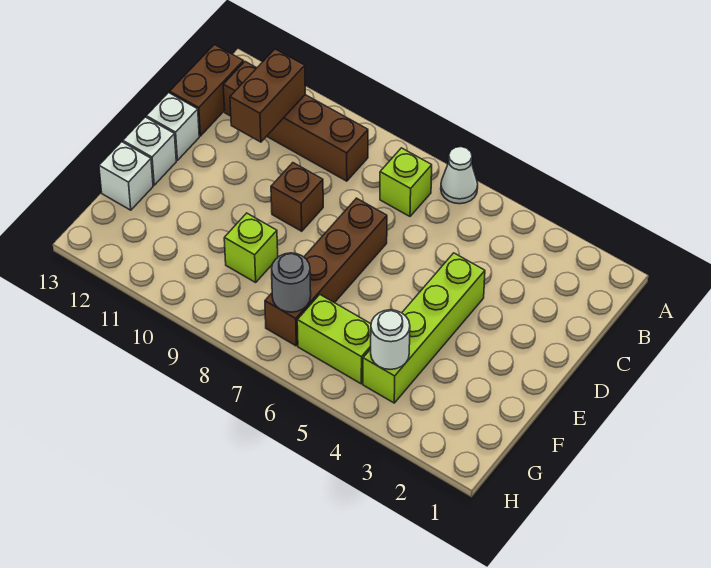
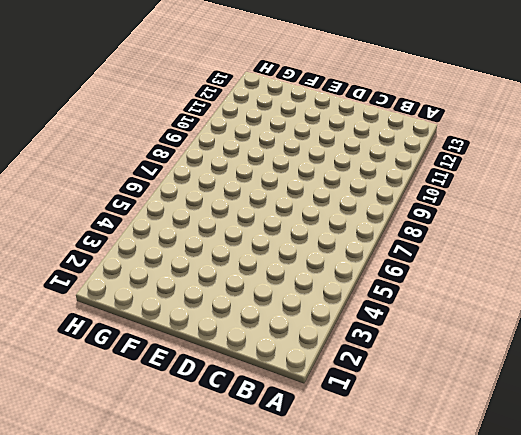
none -> white 1x1 cone [441,147,478,204]
none -> lime 1x1 brick [380,148,432,216]
none -> brown 1x4 brick [223,62,368,181]

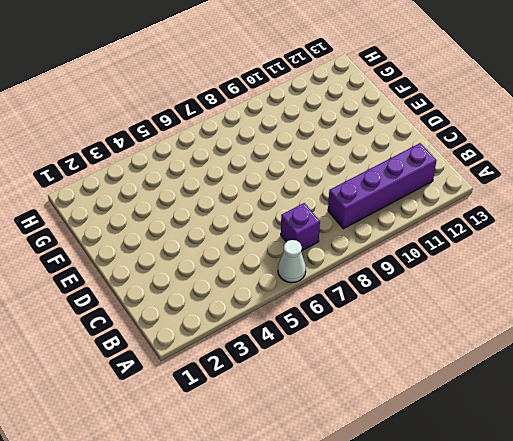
purple 1x1 brick [281,203,320,251] -> lime 1x1 brick [380,148,432,216]
purple 1x4 brick [328,143,436,229] -> brown 1x4 brick [223,62,368,181]
none -> brown 1x2 brick [170,45,244,136]
none -> lime 1x4 brick [363,253,485,403]
none -> brown 1x4 brick [265,198,387,346]

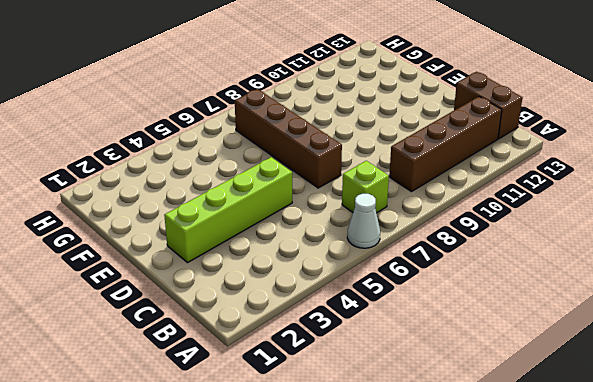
lime 1x4 brick [164,157,292,263] -> lime 1x4 brick turned to [363,253,485,403]
none -> brown 1x1 brick [271,163,323,231]
none -> white 1x1 brick [146,93,199,160]
none -> white 1x1 brick [123,117,176,185]

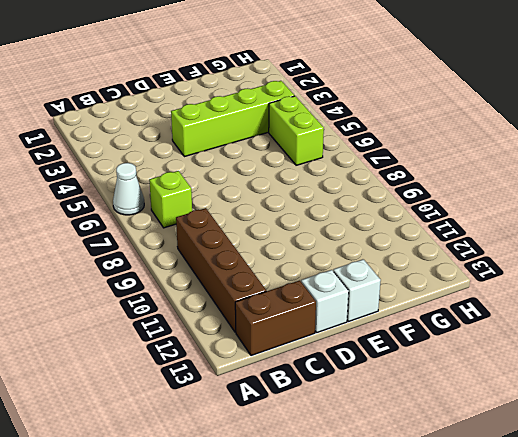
none -> brown 1x4 brick [265,198,387,346]
none -> brown 1x1 brick [271,163,323,231]
none -> lime 1x1 brick [224,213,278,282]

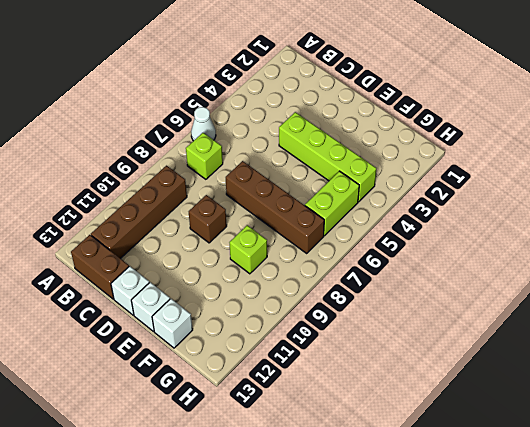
none -> brown 1x2 brick [230,49,305,142]
none -> white 1x1 round brick [371,310,410,370]
none -> grey 1x1 round brick [272,253,311,312]

